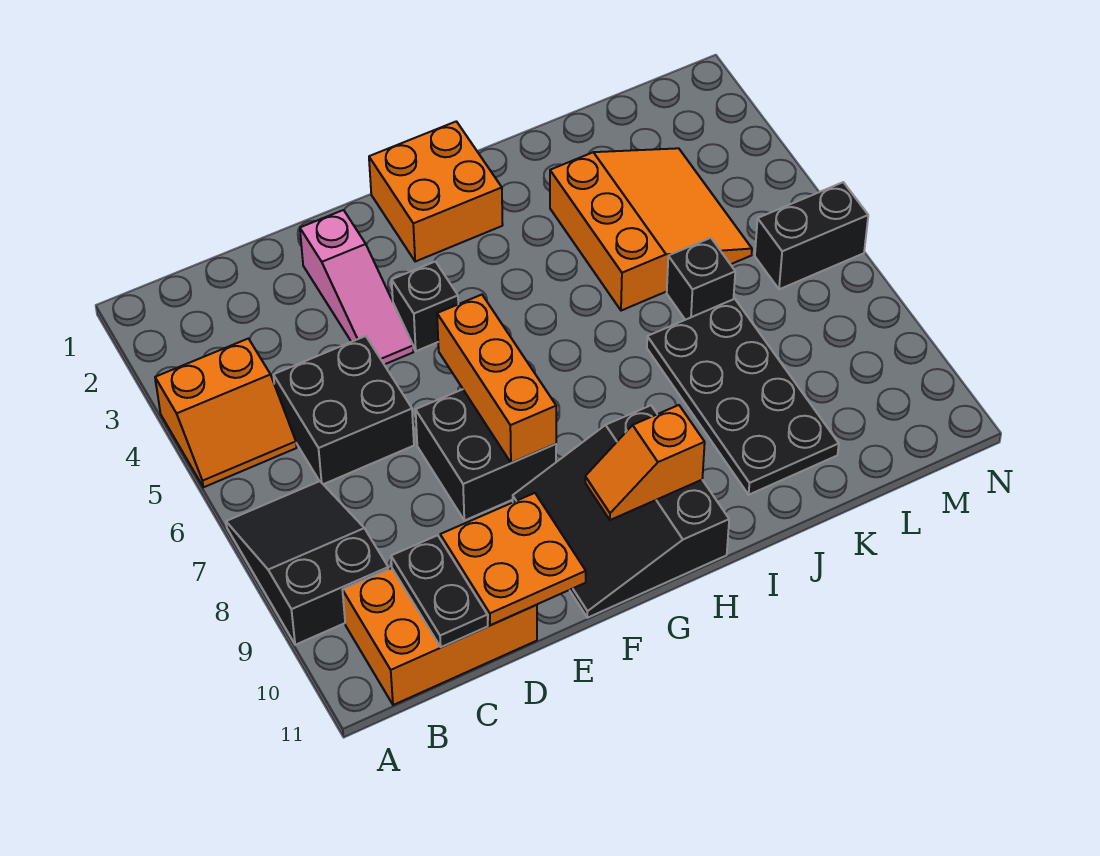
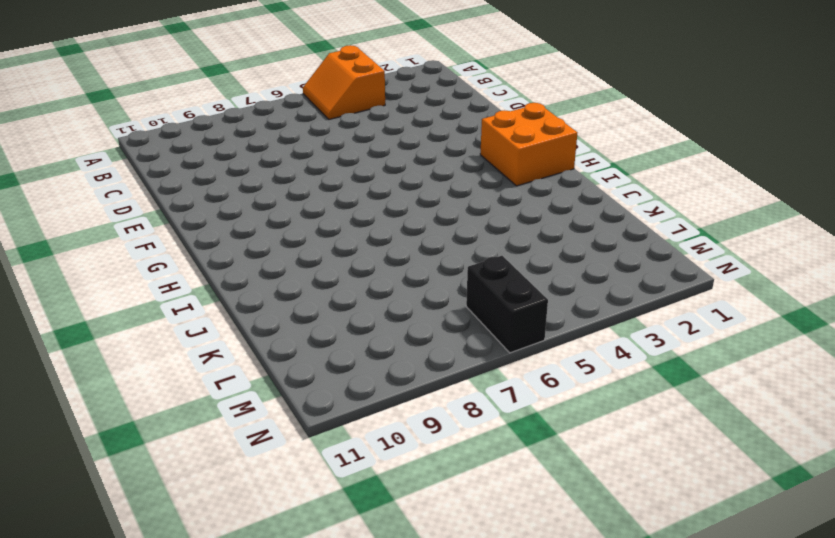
none -> black 2x3 slope [226,481,388,645]
none -> orange 2x3 brick [342,568,537,705]
none -> black 2x2 brick [274,336,414,484]

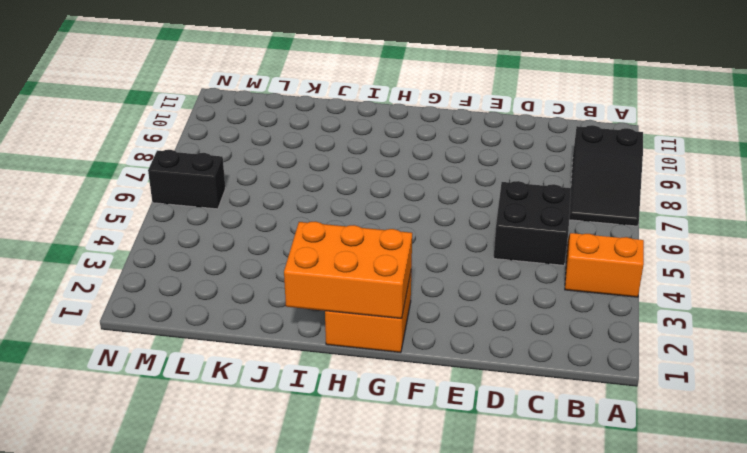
orange 2x3 brick [284,221,412,319] -> orange 2x3 brick moved to [342,568,537,705]
none -> pink 1x3 slope [300,210,413,365]
none -> black 2x2 brick [416,389,556,521]
none -> black 1x1 brick [392,261,458,351]

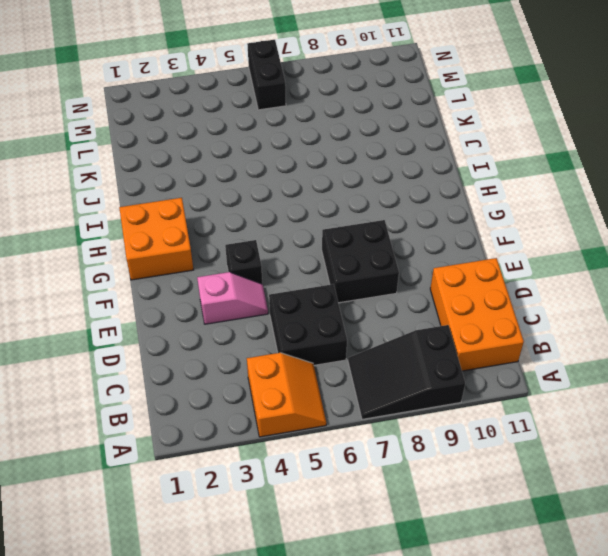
pink 1x2 slope [197,272,268,324] -> pink 1x3 slope [300,210,413,365]
none -> black 3x3 slope [513,405,729,618]
none -> orange 3x3 slope [550,148,752,311]
none -> black 2x4 plate [647,299,839,495]

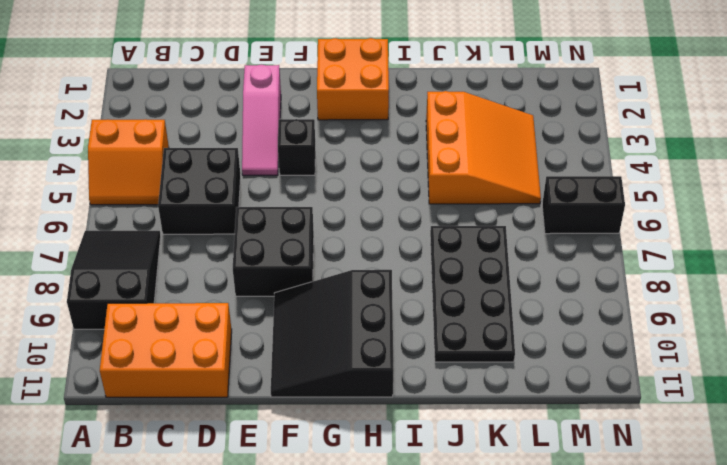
none -> black 1x1 brick [667,238,735,320]
none -> black 1x2 plate [391,535,488,647]
none -> orange 2x2 plate [440,493,586,625]

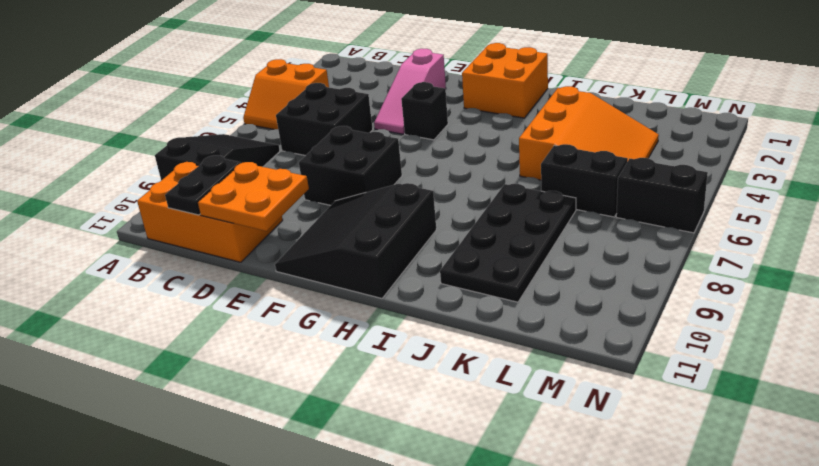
black 1x2 brick [541,144,628,217] -> black 1x1 brick [667,238,735,320]
none -> orange 1x3 brick [437,295,556,463]
none -> orange 1x2 slope [585,405,705,520]

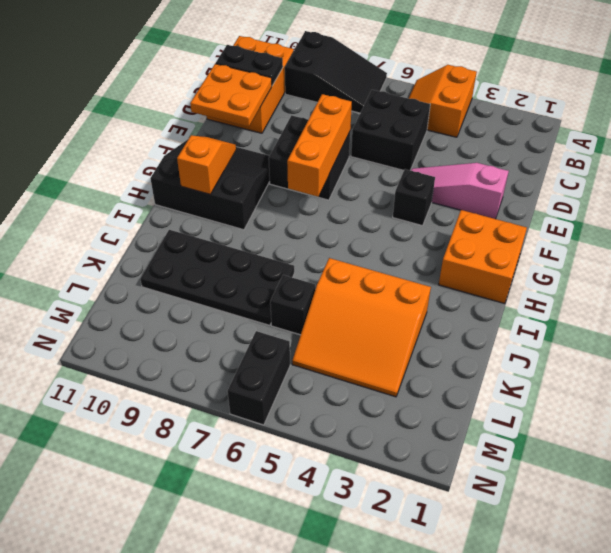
orange 1x3 brick [287,94,352,197] -> orange 1x3 brick turned to [437,295,556,463]

